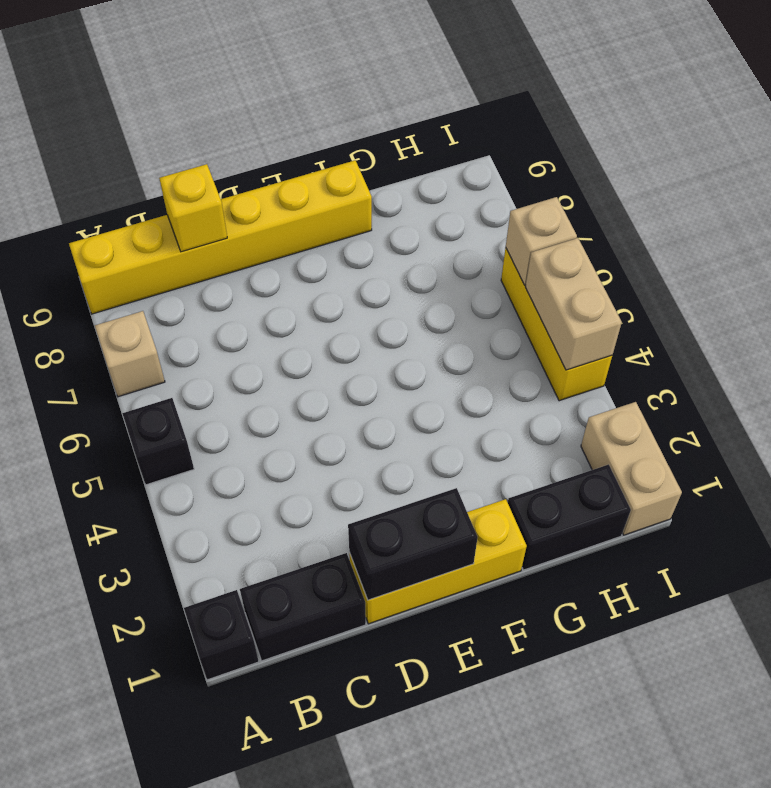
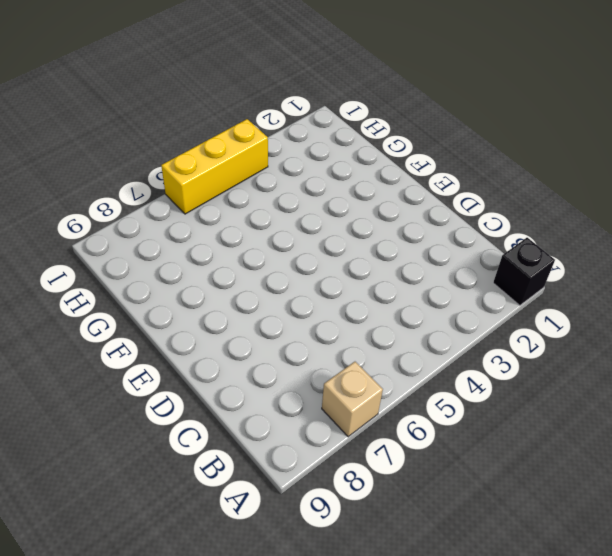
none -> black 1x1 brick [122,398,194,485]
none -> yellow 1x6 brick [69,160,372,314]
none -> black 1x2 brick [240,553,366,661]

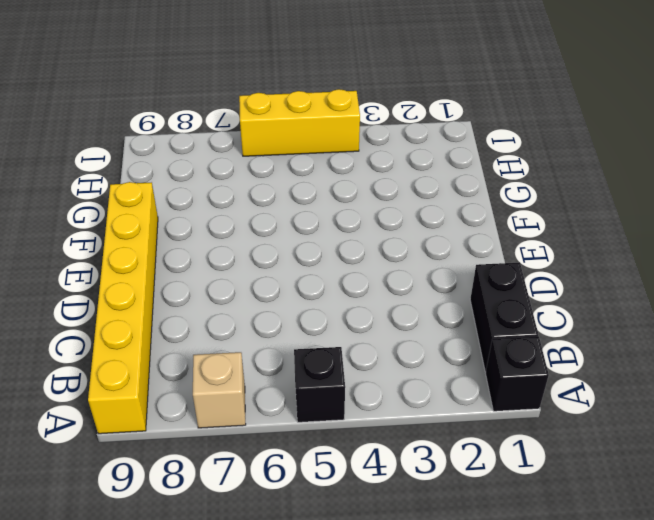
none -> yellow 1x3 brick [349,499,527,624]
none -> black 1x2 brick [508,464,631,570]
none -> tan 1x2 brick [581,402,682,535]

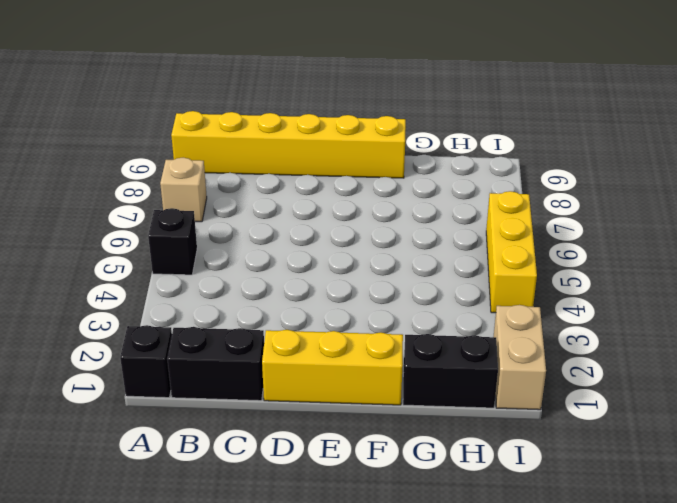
none -> yellow 1x1 brick [159,164,227,252]
none -> black 1x2 brick [348,488,478,600]
none -> tan 1x2 brick [525,238,622,370]

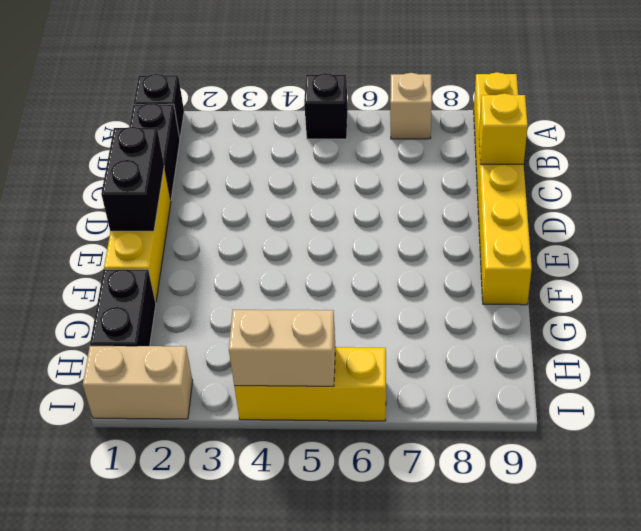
none -> tan 1x1 brick [506,197,577,285]

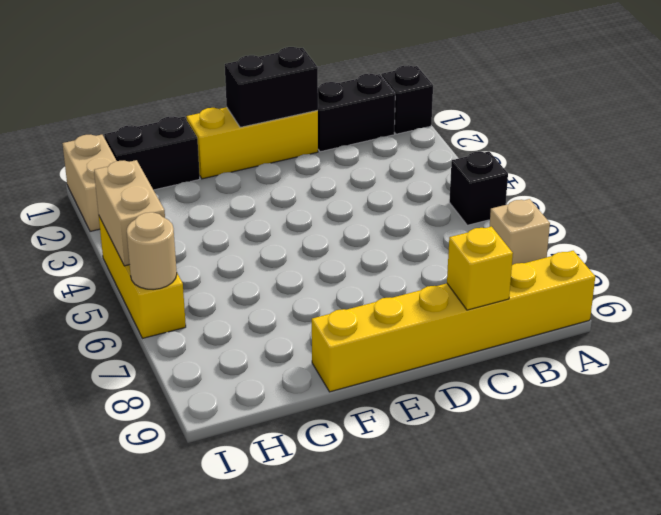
tan 1x1 round brick [127,212,177,290] -> tan 1x1 brick [506,197,577,285]

